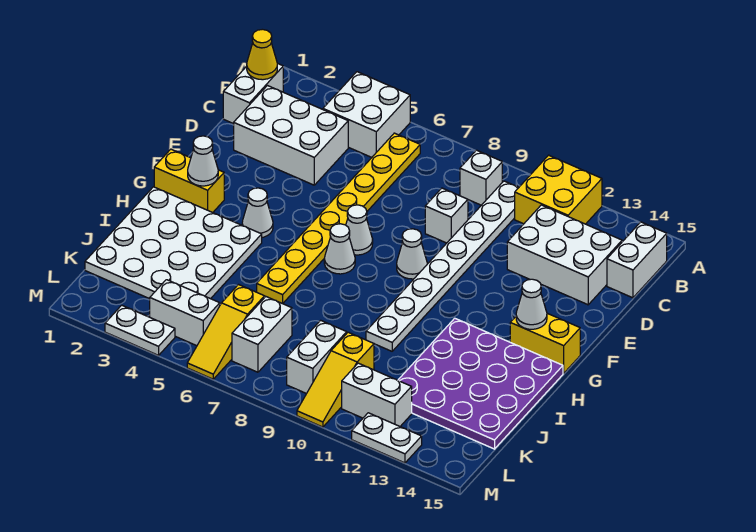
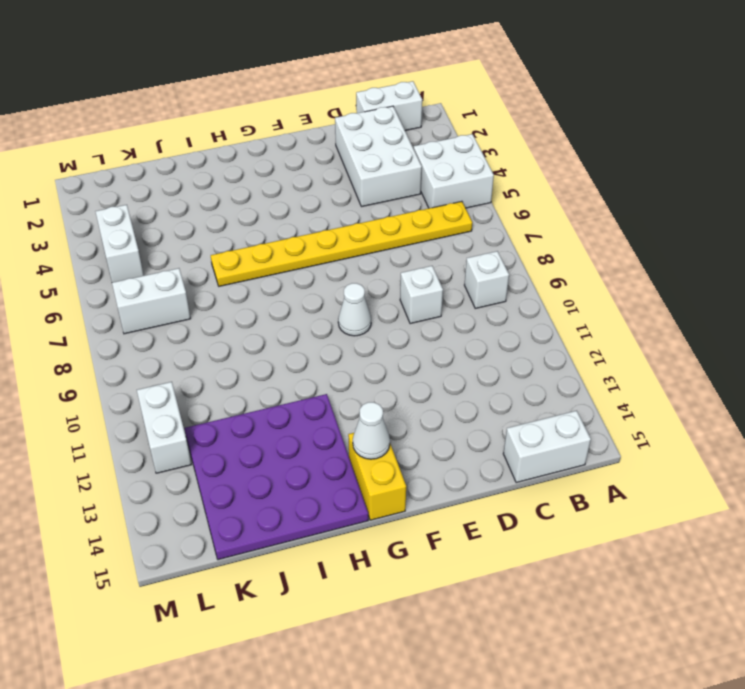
none -> yellow 2x2 brick [515,155,602,224]
none -> white 1x8 plate [366,181,519,351]
none -> white 2x3 brick [507,205,622,305]

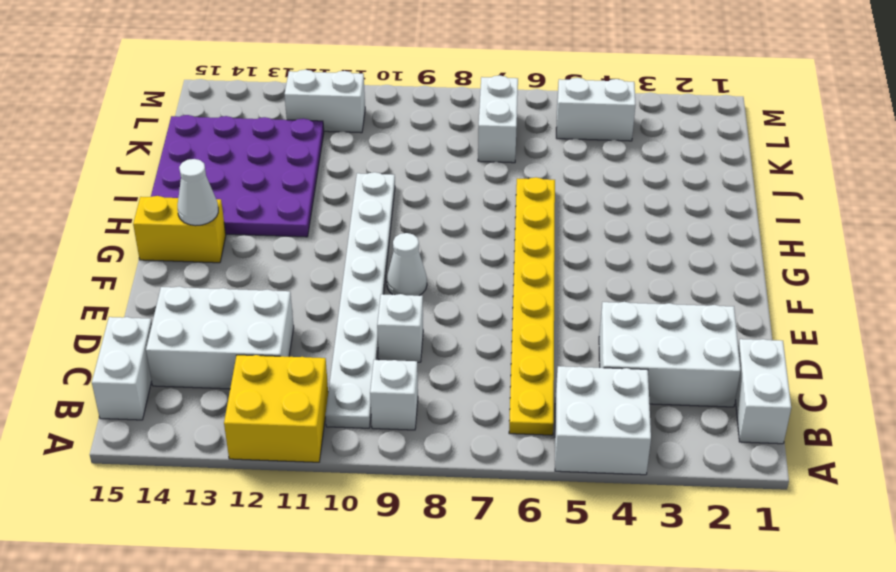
none -> white 1x1 cone [346,205,373,255]
none -> yellow 1x2 brick [154,149,224,213]
none -> white 1x1 cone [242,188,273,237]

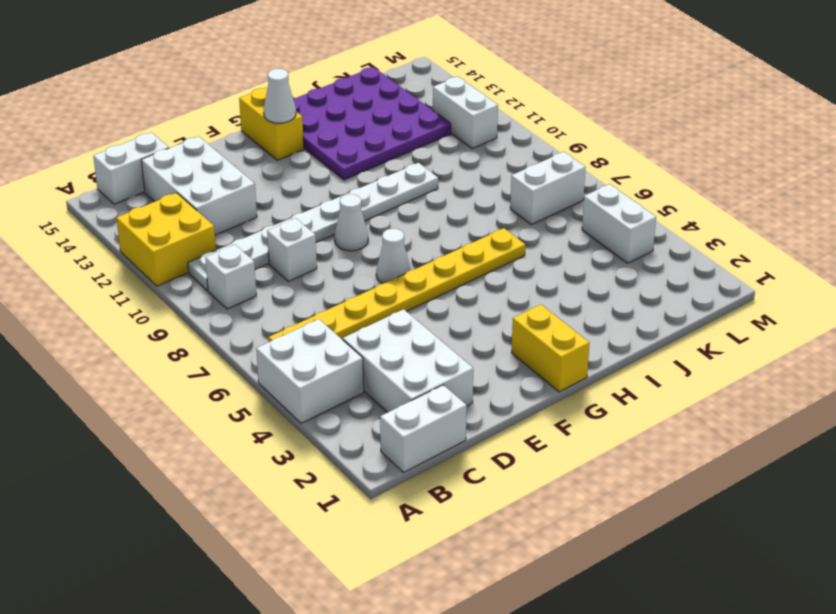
none -> white 1x1 cone [242,188,273,237]
none -> white 1x1 cone [324,224,355,274]
none -> white 4x4 plate [85,187,262,299]

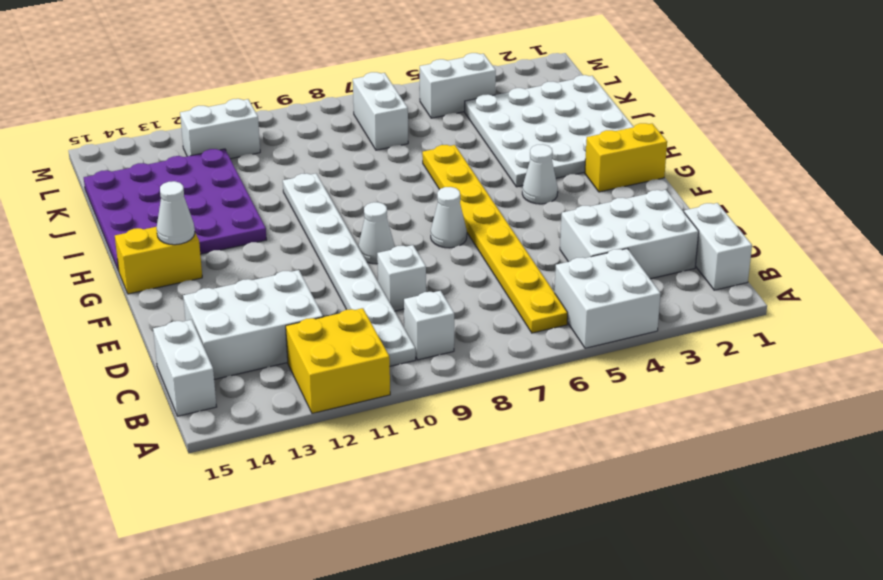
none -> white 1x1 cone [324,224,355,274]
none -> yellow 1x3 slope [187,285,264,379]
none -> white 1x2 brick [287,320,347,394]

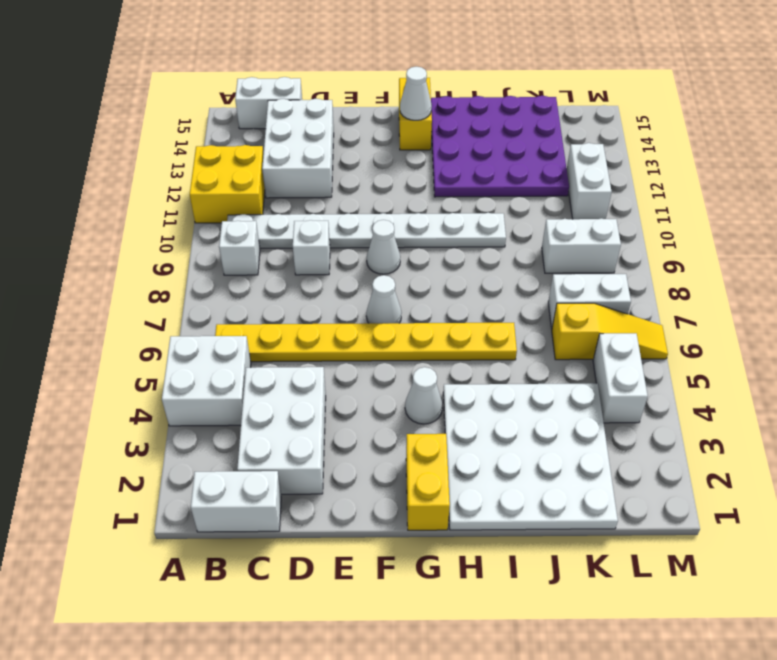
none -> white 1x1 cone [324,224,355,274]
none -> yellow 1x3 slope [297,332,374,427]
none -> white 1x2 plate [105,305,175,355]

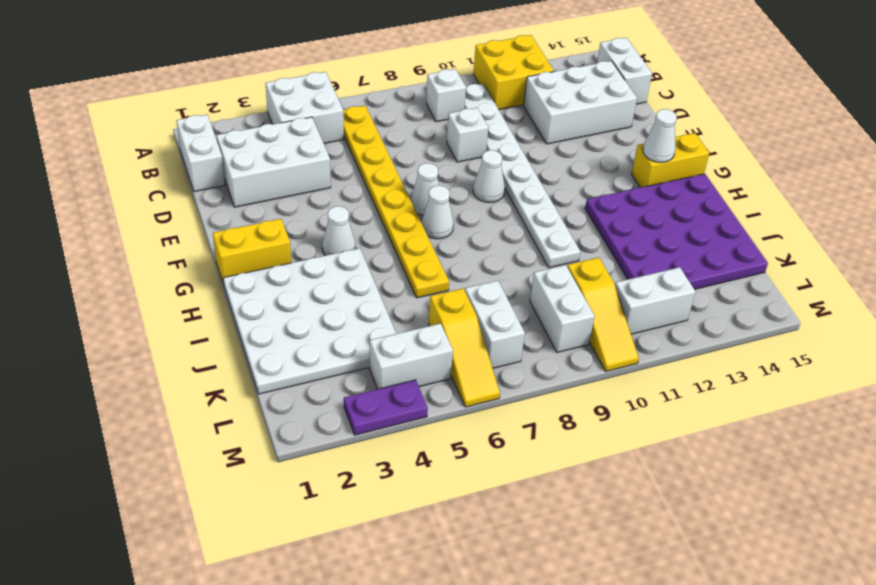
purple 1x2 plate [344,380,428,435] -> white 1x2 plate [105,305,175,355]
none -> white 1x2 plate [352,413,422,463]
none -> yellow 1x1 cone [247,29,277,80]
none -> white 1x1 cone [188,136,218,186]

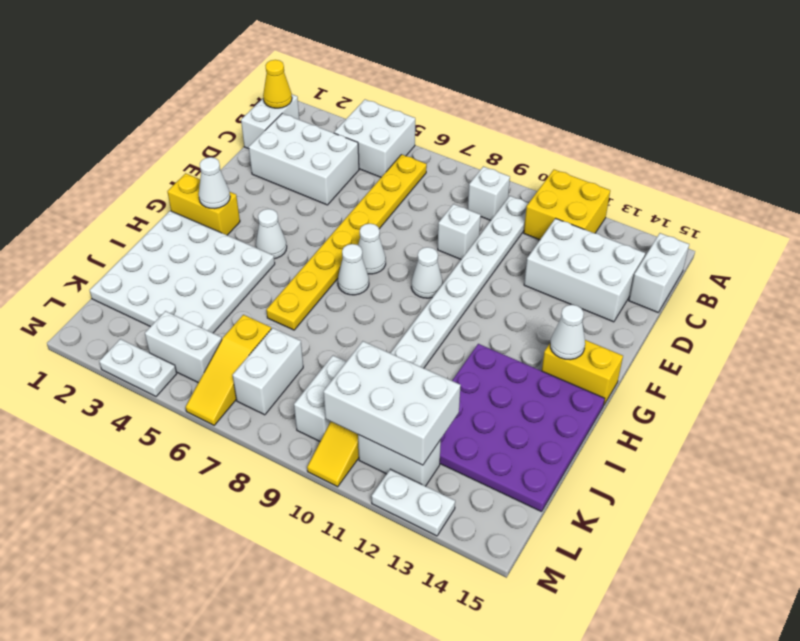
white 2x3 brick [323,341,461,465] -> none

